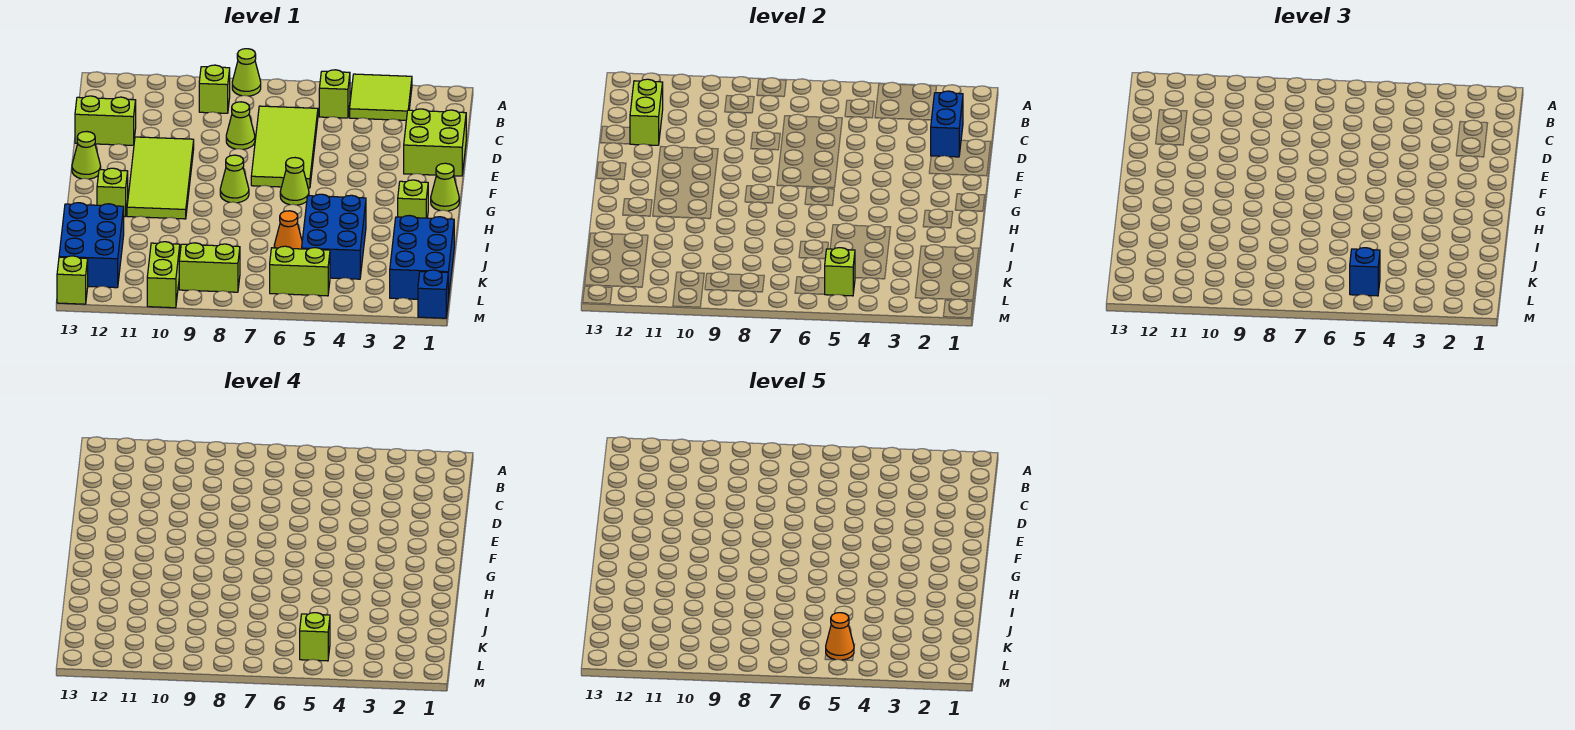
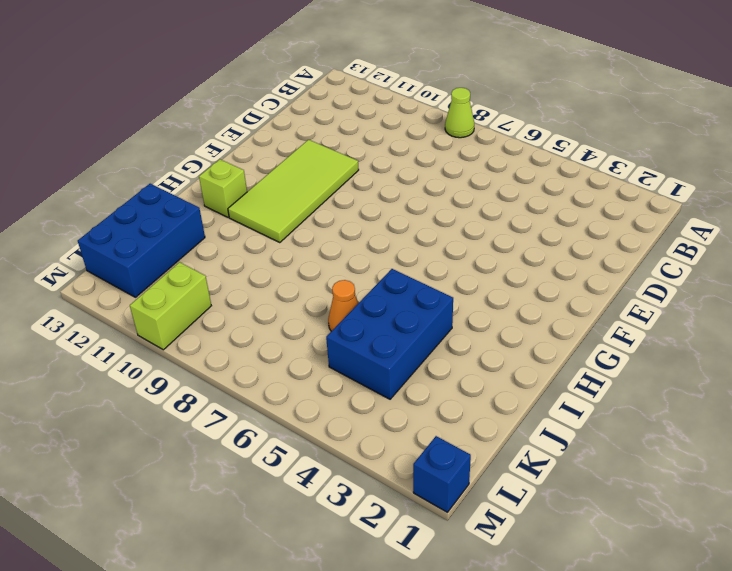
none -> lime 2x2 tile [350,74,412,120]
none -> lime 1x1 brick [319,70,350,118]
none -> lime 1x1 brick [199,65,230,113]
none -> lime 2x4 tile [251,106,318,188]

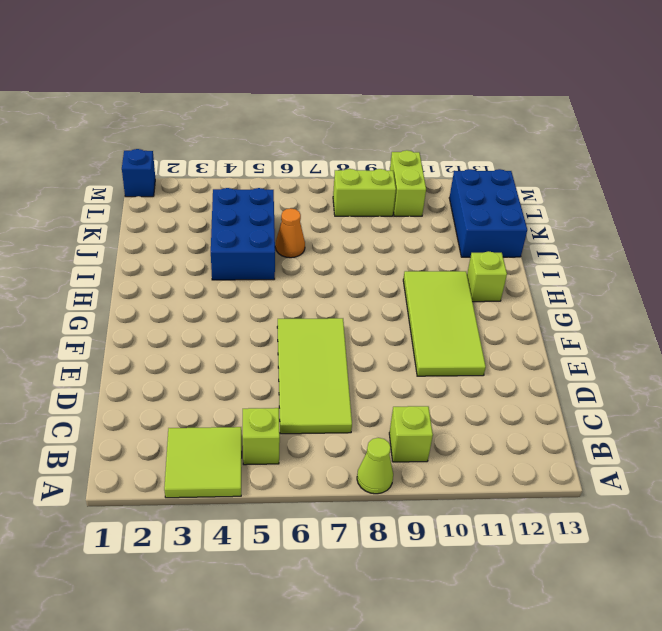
none -> lime 2x2 brick [404,109,466,176]
none -> lime 1x1 cone [226,102,255,149]
none -> lime 1x2 brick [75,96,136,145]
none -> lime 1x1 cone [72,132,101,179]

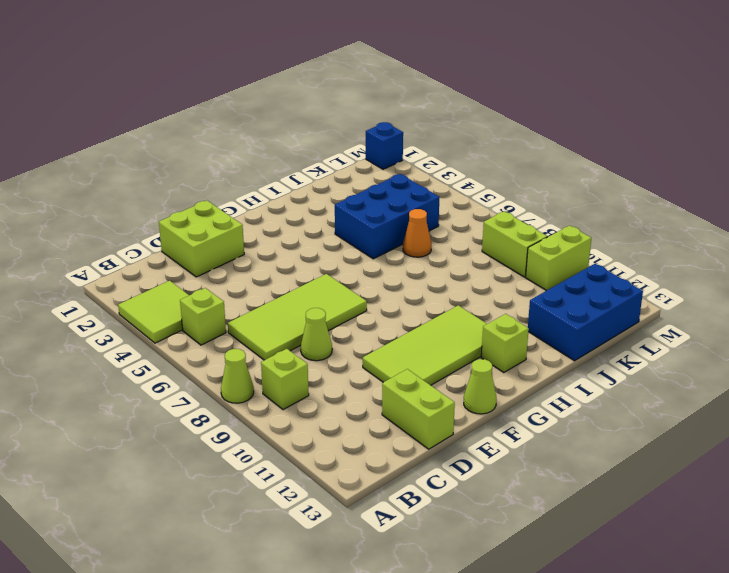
none -> lime 1x1 cone [431,163,459,211]
none -> lime 1x1 cone [280,158,309,205]
none -> lime 1x1 cone [220,155,249,203]
none -> lime 1x1 brick [398,180,428,218]

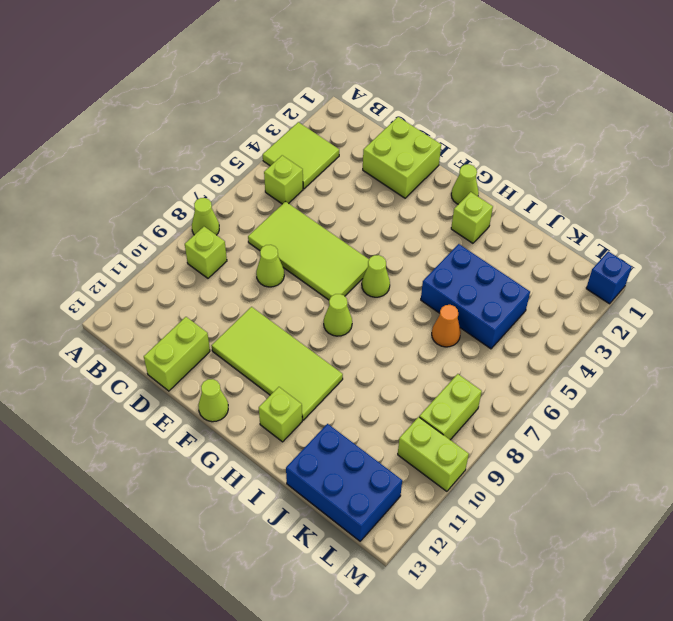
none -> blue 2x3 brick [390,216,454,300]
none -> lime 1x2 brick [270,246,330,296]
none -> lime 1x1 brick [57,256,88,304]
none -> blue 1x2 brick [931,91,963,157]

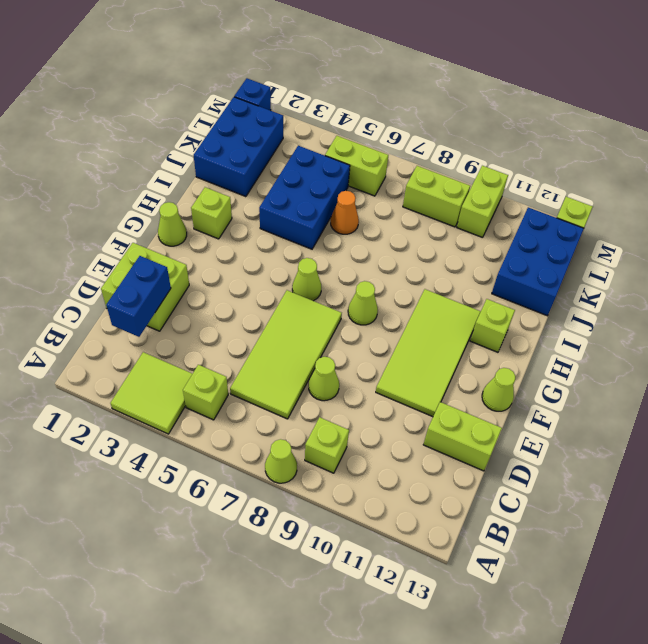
none -> lime 1x2 brick [630,79,663,145]
none -> lime 1x1 brick [825,248,855,296]
none -> blue 1x1 brick [1350,248,1380,296]
none -> lime 1x1 brick [300,613,330,661]

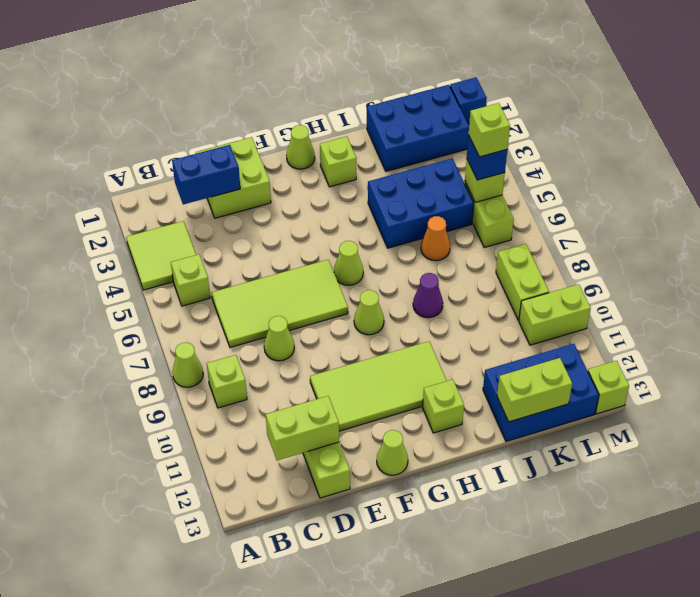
purple 1x1 cone [413,273,443,318] -> none
lime 1x2 brick [497,358,572,422] -> none
none -> orange 1x1 cone [826,613,854,660]

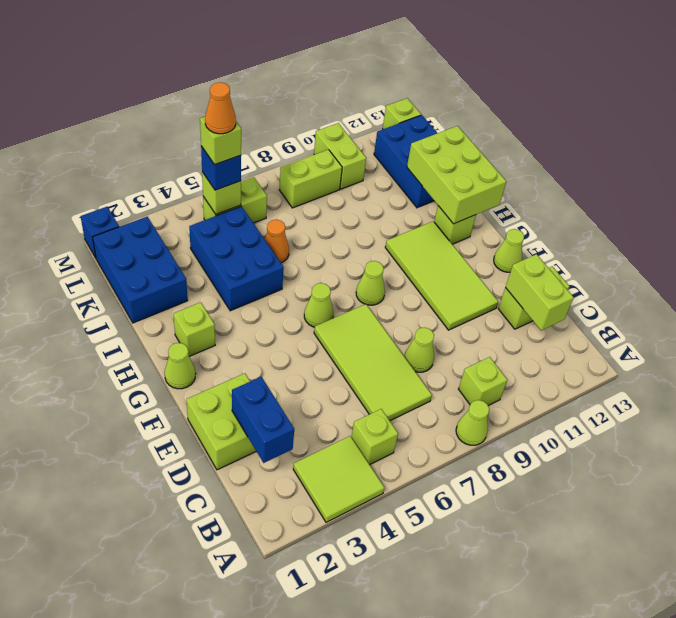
lime 2x3 brick [407,126,506,224] -> none

